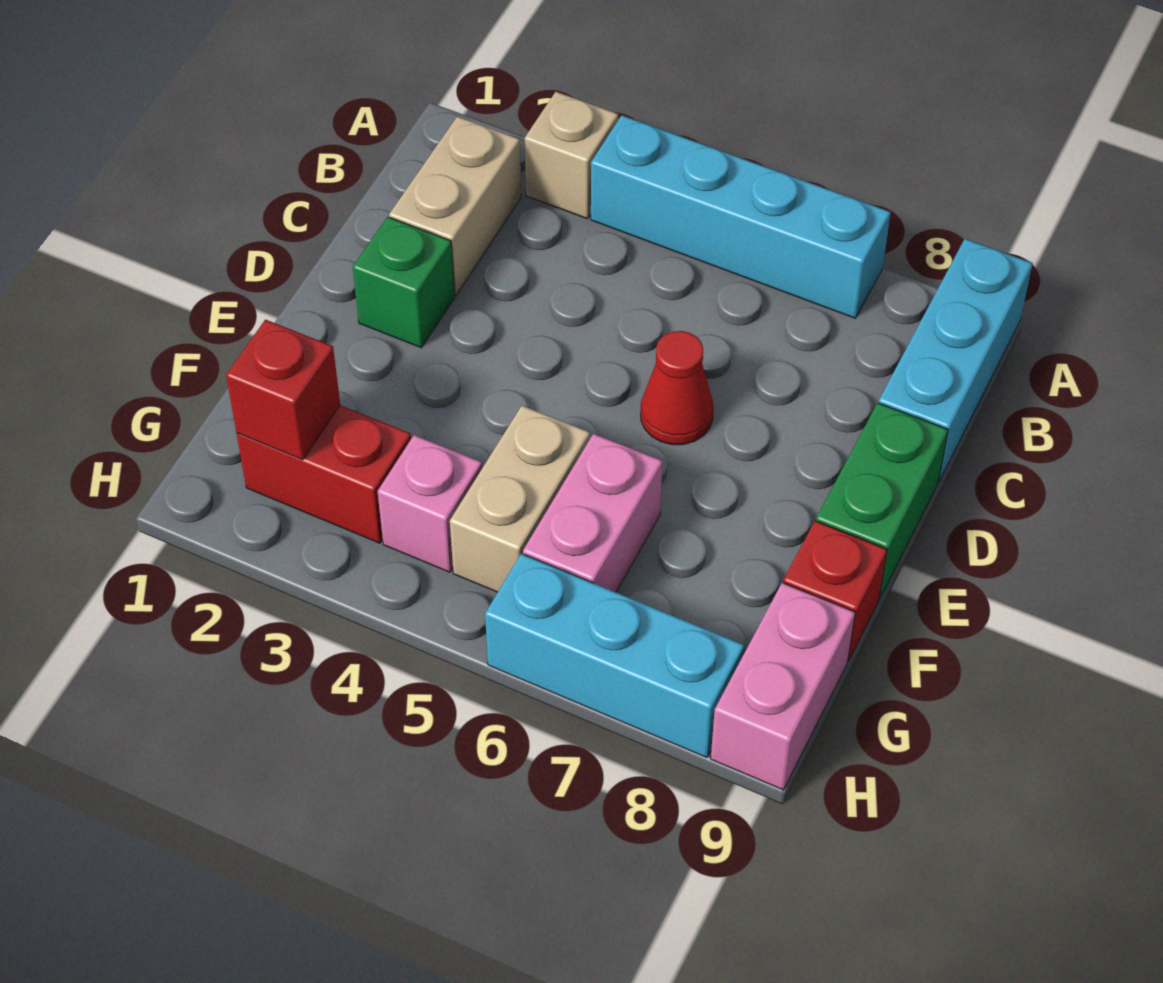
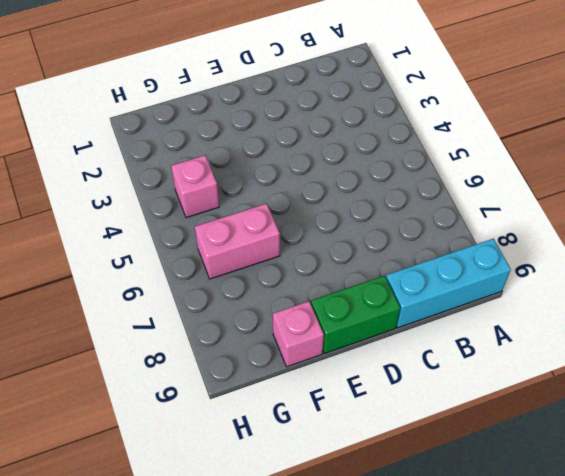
pink 1x1 brick [273,301,324,367] -> red 1x1 brick [783,521,887,661]
none -> tan 1x1 brick [525,92,618,219]
none -> cyan 1x4 brick [591,115,891,318]
none -> tan 1x2 brick [389,116,521,295]

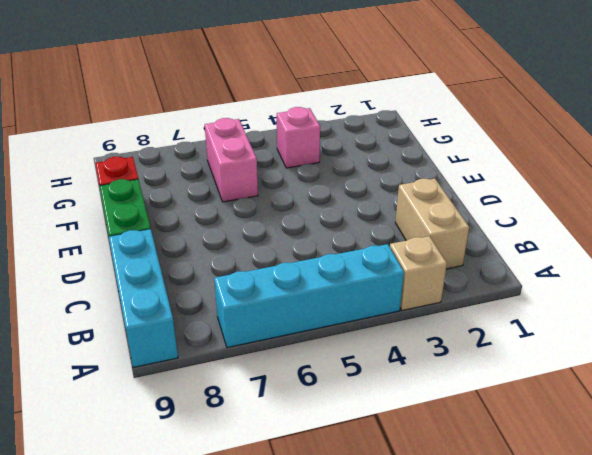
none -> green 1x1 brick [353,217,455,348]
none -> red 1x1 cone [641,331,713,445]
none -> tan 1x2 brick [450,406,590,592]

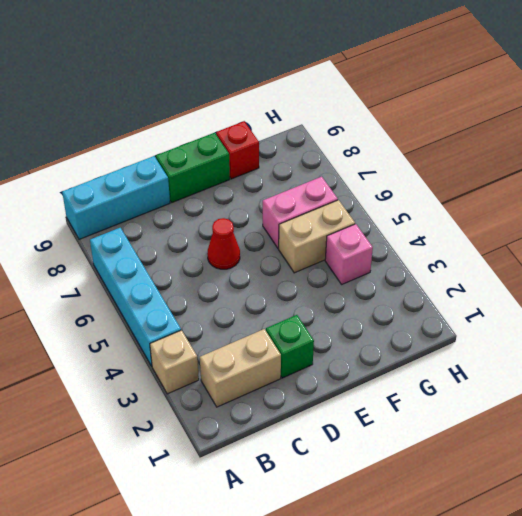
none -> red 1x2 brick [237,405,411,543]
none -> pink 1x2 brick [711,583,855,790]
none -> cyan 1x3 brick [485,554,744,758]

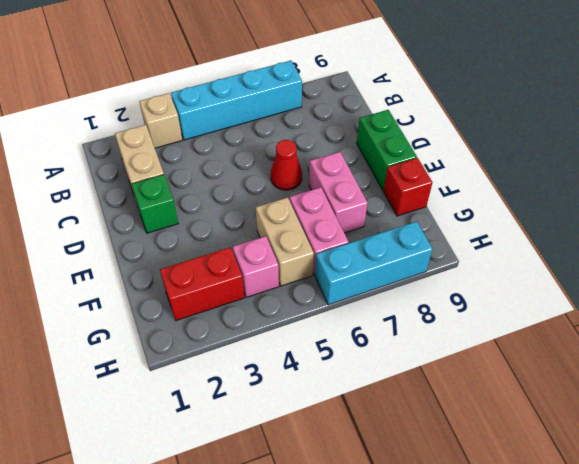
pink 1x2 brick [309,152,368,233] -> pink 1x2 brick moved to [711,583,855,790]
none -> cyan 1x3 brick [879,239,1033,481]
none -> red 1x1 brick [226,320,340,460]

